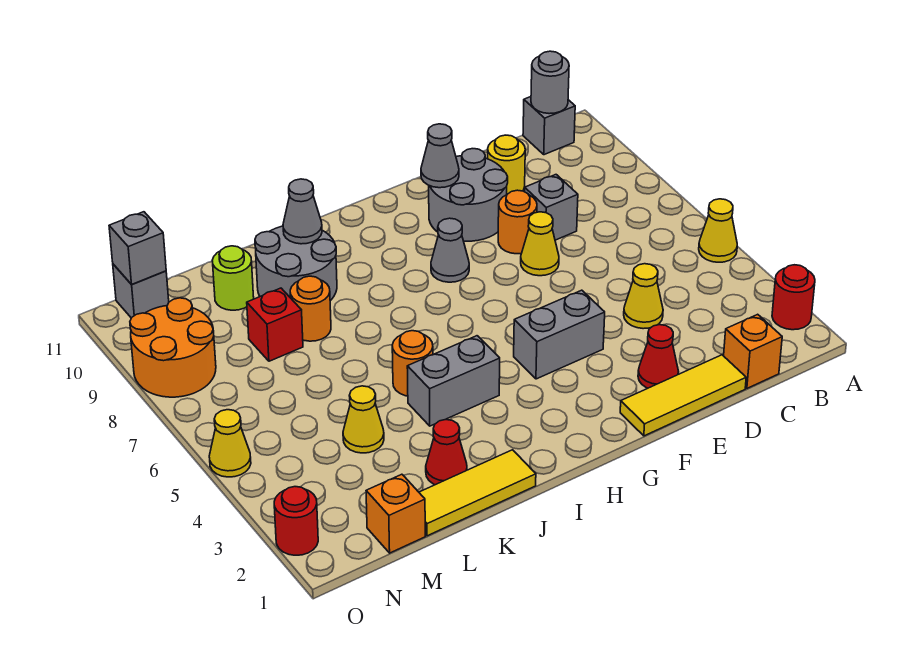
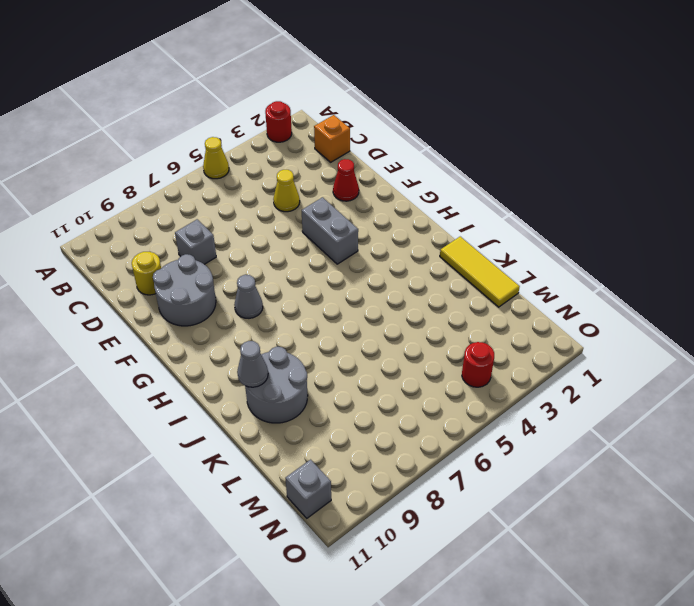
red 1x1 round brick [462,342,494,387] -> red 1x1 round brick moved to [274,487,318,555]
none -> grey 1x1 brick [523,97,575,155]
none -> yellow 1x3 tile [620,355,746,436]
none -> yellow 1x1 cone [521,212,559,276]
none -> orange 1x1 round brick [498,190,537,254]

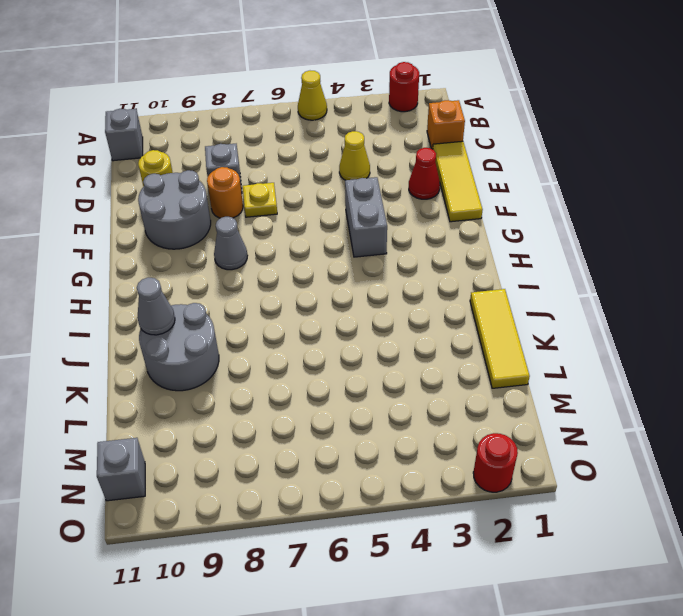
yellow 1x1 plate [243,183,277,217] -> yellow 1x1 cone [521,212,559,276]
none -> grey 1x2 brick [407,336,500,426]
none -> orange 1x1 round brick [392,331,433,396]
none -> red 1x1 cone [426,420,467,485]
none -> orange 1x1 round brick [290,276,331,341]

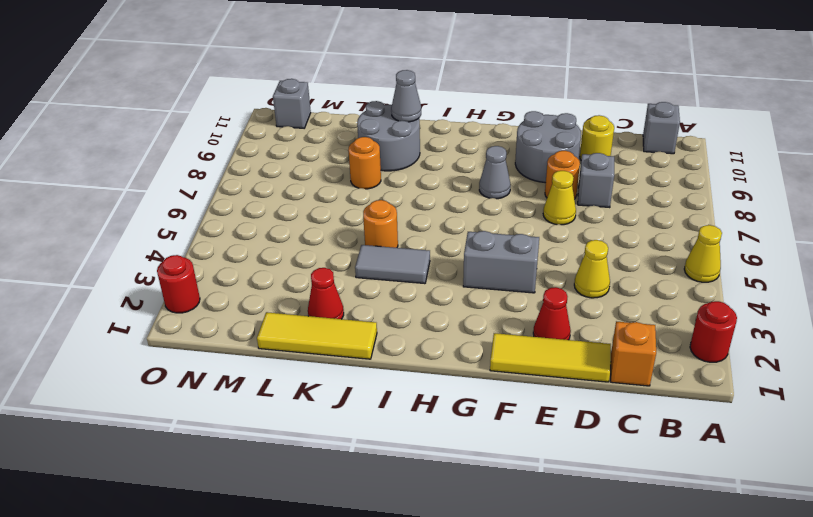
grey 1x2 tile [355,245,430,284] -> grey 1x2 brick [407,336,500,426]
none -> yellow 1x1 cone [343,386,384,453]
none -> red 1x1 brick [247,288,303,361]
none -> lime 1x1 round brick [212,246,254,310]
none -> orange 1x1 brick [366,474,425,553]

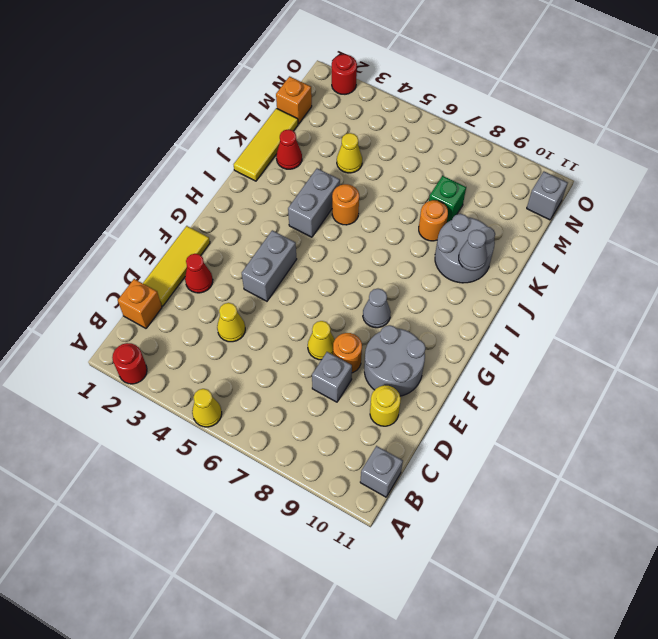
green 1x1 brick [429,176,466,222] -> red 1x1 brick [247,288,303,361]
none -> lime 1x1 round brick [212,246,254,310]
none -> orange 2x2 round brick [130,298,216,397]
none -> yellow 1x1 cone [209,410,251,477]
none -> grey 1x1 round brick [531,51,569,114]

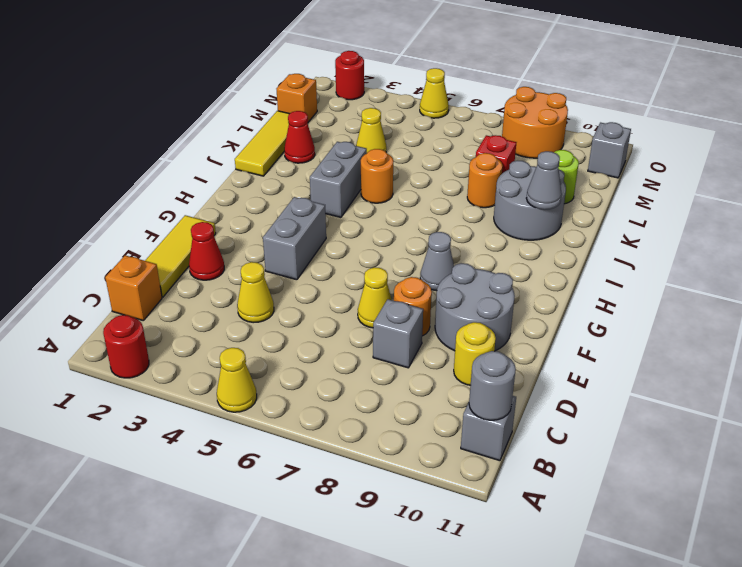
none -> grey 1x1 cone [421,124,459,188]
none -> grey 1x1 brick [109,212,166,285]

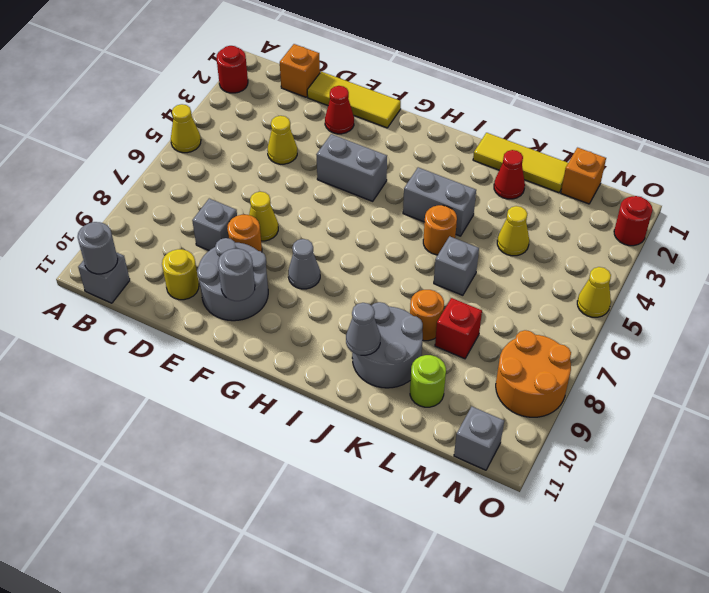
grey 1x1 round brick [218,249,255,301] -> grey 1x1 cone [421,124,459,188]
grey 1x1 brick [434,236,479,295] -> grey 1x1 brick moved to [109,212,166,285]

